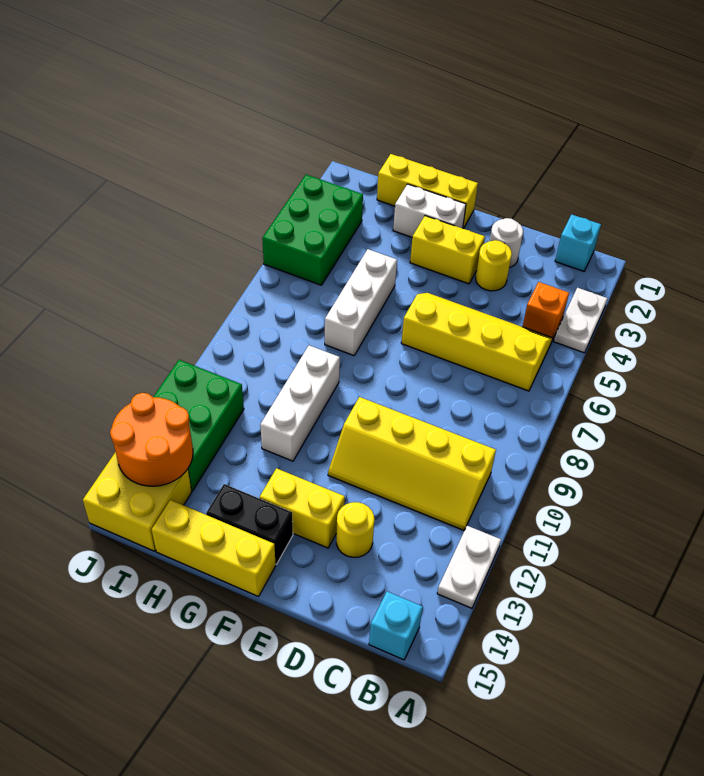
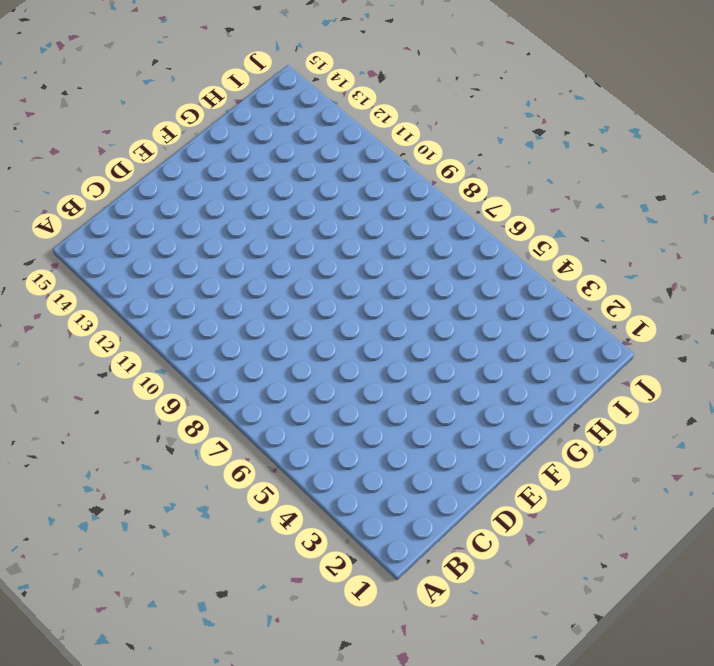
none -> white 1x2 plate [554,288,607,353]
none -> white 1x2 plate [437,526,501,608]
none -> cyan 1x1 brick [555,214,601,271]

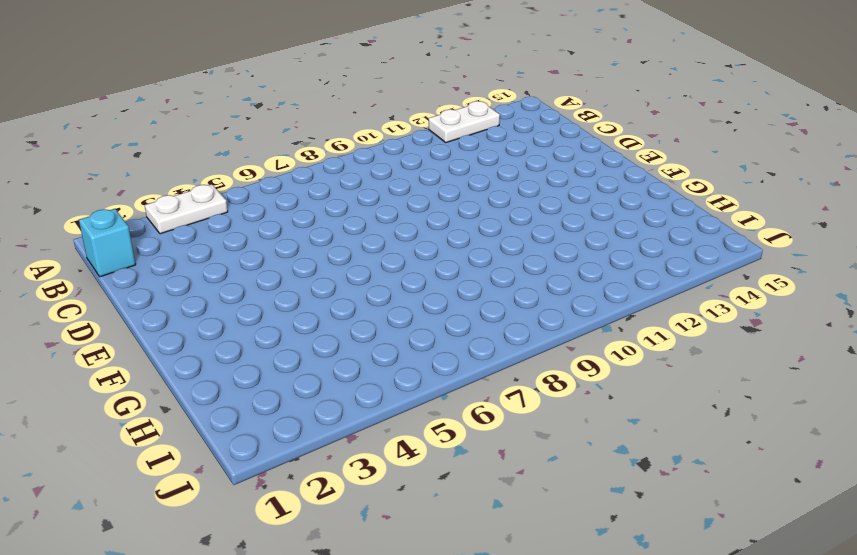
none -> orange 1x1 brick [522,282,569,340]
none -> yellow 2x4 slope [401,293,553,391]
none -> yellow 2x4 slope [328,397,496,530]

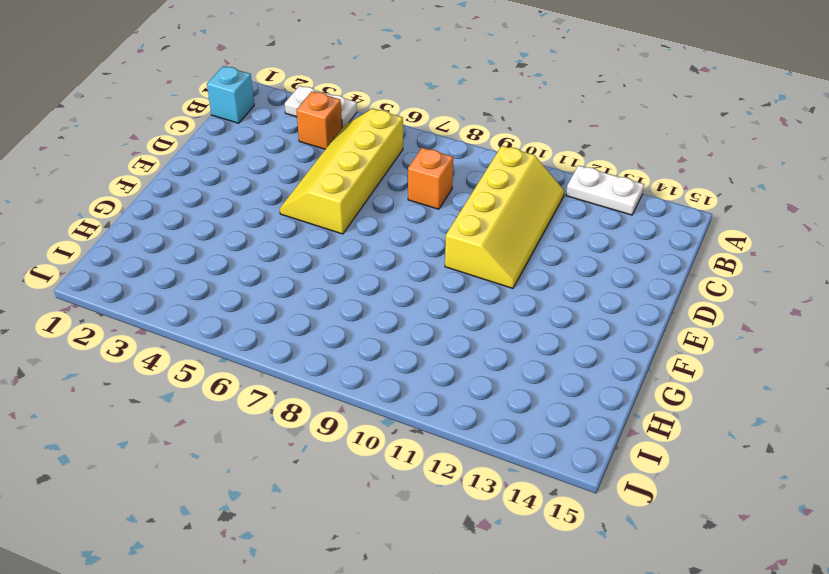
orange 1x1 brick [408,148,453,209] -> none
none -> cyan 1x1 brick [369,592,423,660]
none -> white 1x1 round brick [490,218,523,268]
none -> yellow 1x1 round brick [476,240,512,291]

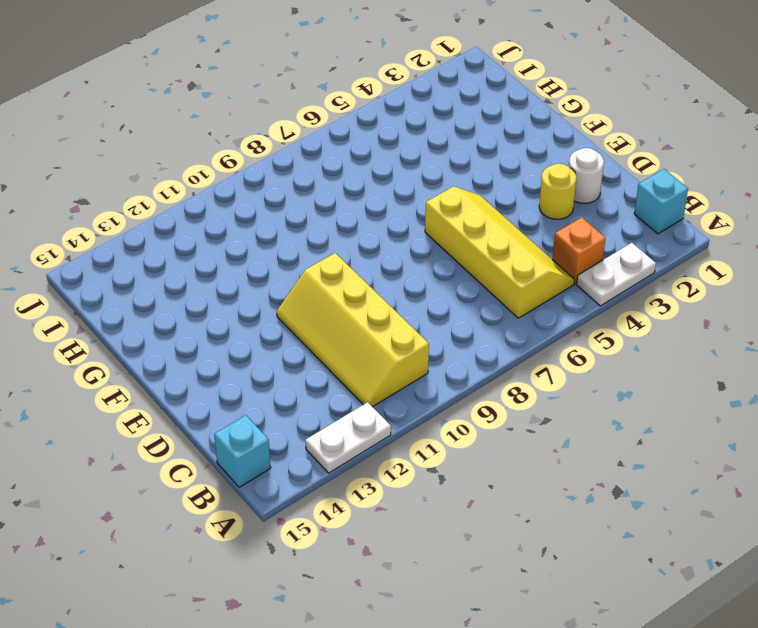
none -> yellow 1x1 round brick [336,502,374,557]
none -> yellow 1x2 brick [410,216,485,284]
none -> yellow 1x2 brick [260,468,345,548]

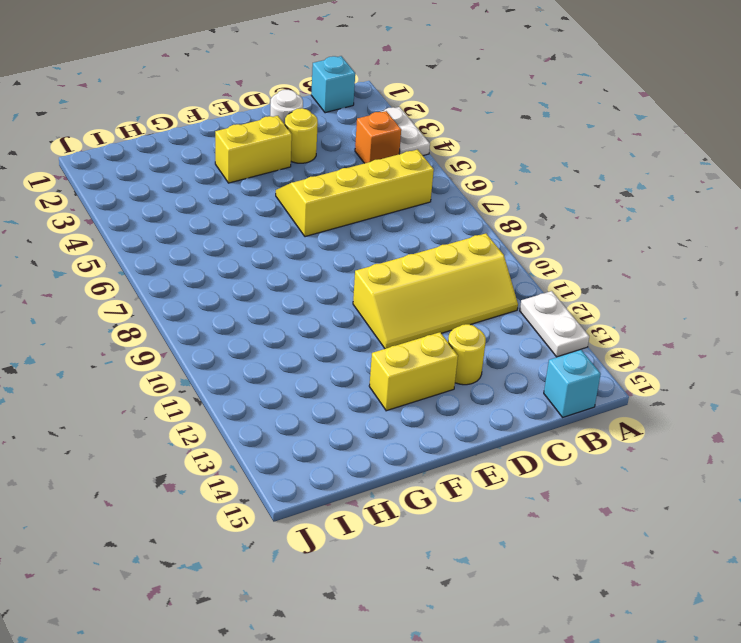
none -> yellow 1x3 brick [377,154,478,229]
none -> white 1x2 brick [393,184,466,237]
none -> black 1x2 brick [206,484,293,564]

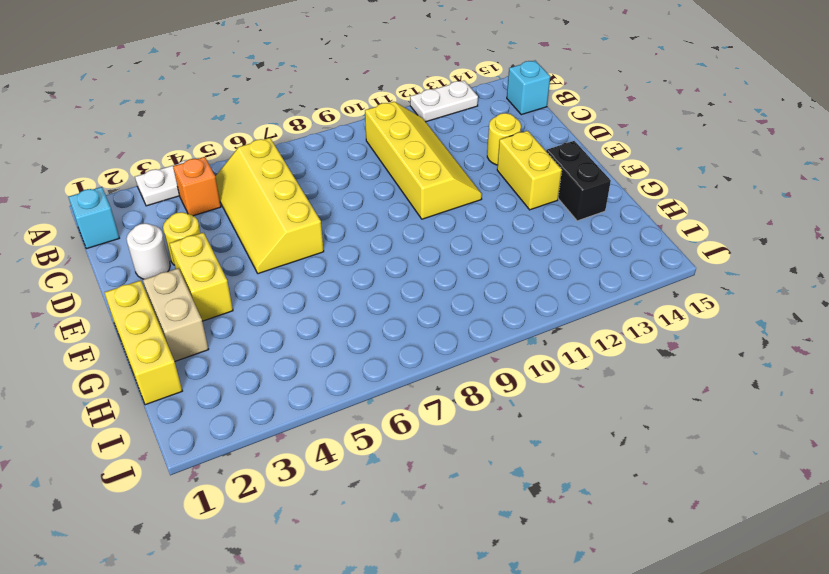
tan 1x2 brick [143,268,209,361] -> white 1x2 brick [393,184,466,237]
none -> yellow 1x3 brick [152,500,276,597]
none -> white 1x3 brick [325,249,397,356]
none -> white 1x3 brick [260,345,340,461]

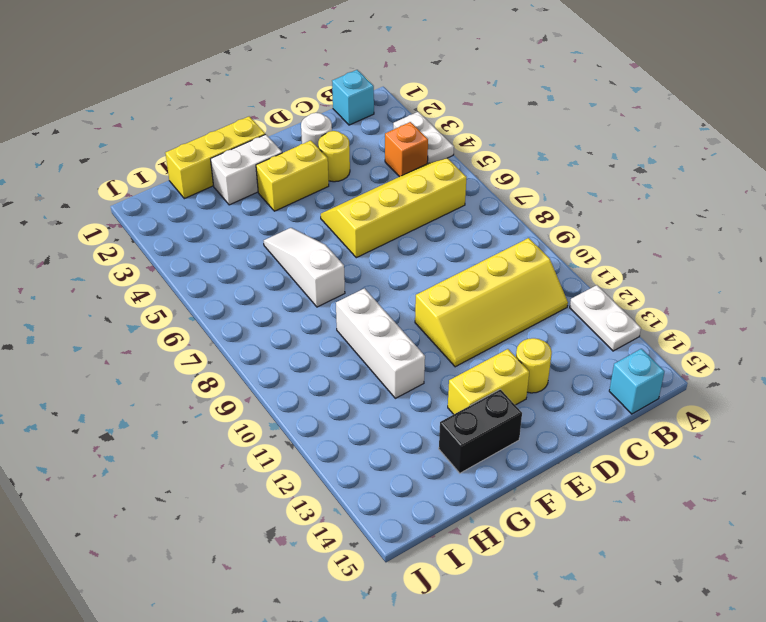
white 1x3 slope [264,228,345,307] -> white 1x3 brick [325,249,397,356]
none -> yellow 1x3 brick [152,500,276,597]
none -> green 2x3 brick [262,175,363,285]
none -> green 2x3 brick [153,360,244,491]

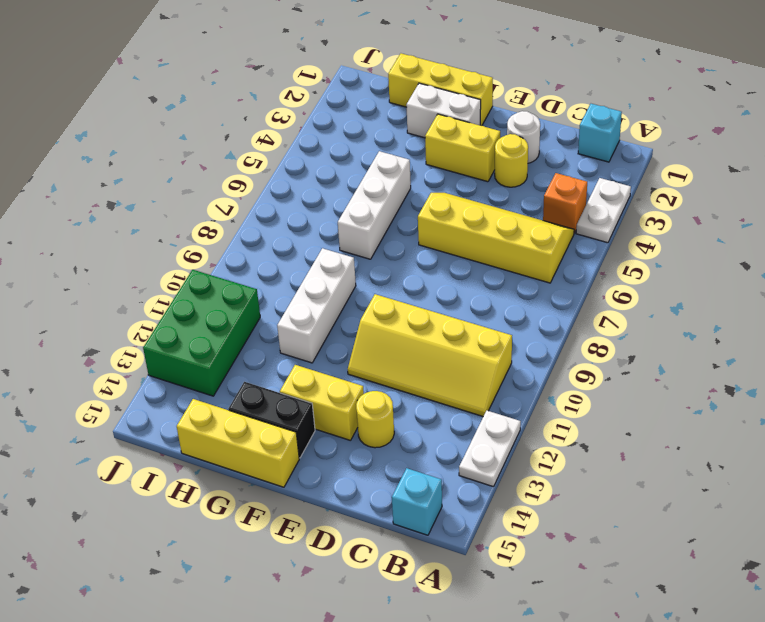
none -> green 2x3 brick [262,175,363,285]
none -> yellow 2x2 brick [83,452,192,551]
none -> orange 2x2 round brick [110,393,193,486]

